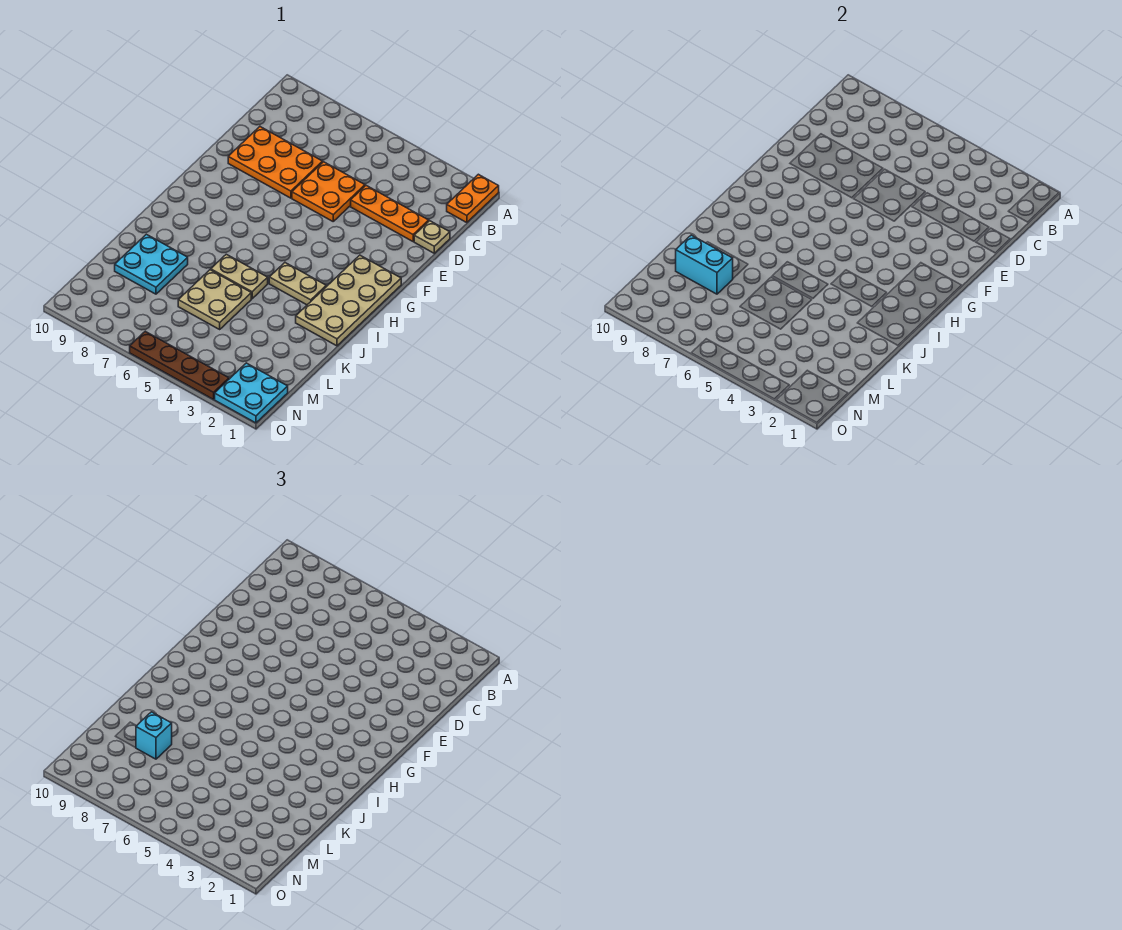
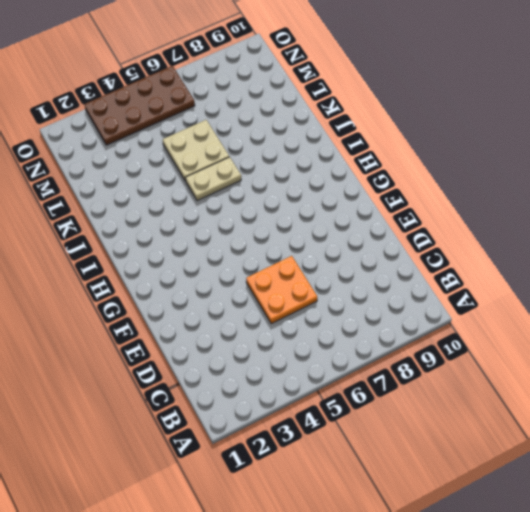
brown 2x4 plate [85,66,195,145] -> brown 1x4 plate [130,331,229,399]
none -> orange 1x2 plate [447,174,499,223]
none -> tan 1x1 plate [414,221,450,253]
none -> orange 1x3 plate [351,186,429,241]

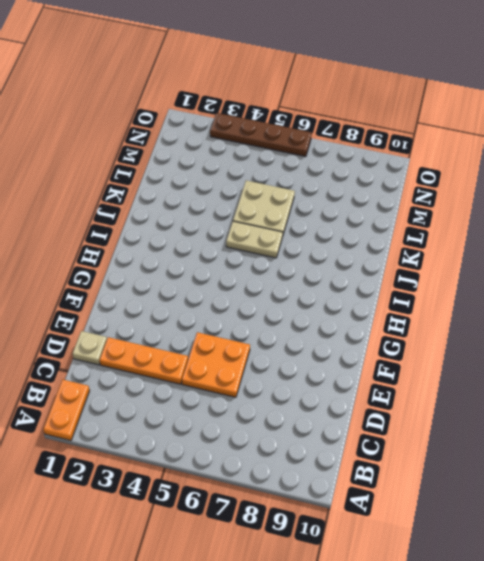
none -> orange 2x3 plate [228,127,323,198]
none -> tan 2x4 plate [296,255,401,346]
none -> tan 1x2 plate [269,263,326,305]

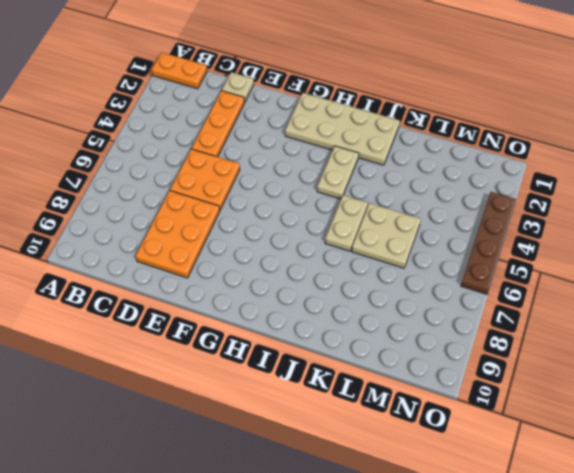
none -> cyan 2x2 plate [115,234,188,294]
none -> cyan 2x2 plate [215,363,288,423]
none -> cyan 1x2 brick [676,235,733,294]

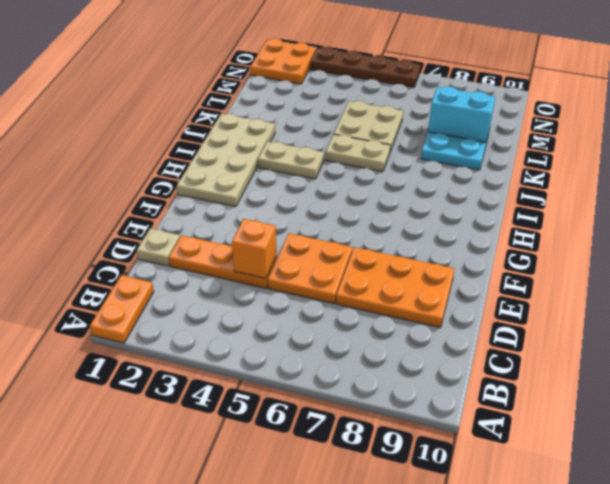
orange 1x1 brick [232,219,277,279] -> none
orange 2x2 plate [250,39,316,84] -> cyan 2x2 plate [215,363,288,423]
none -> cyan 1x1 brick [136,712,172,759]

